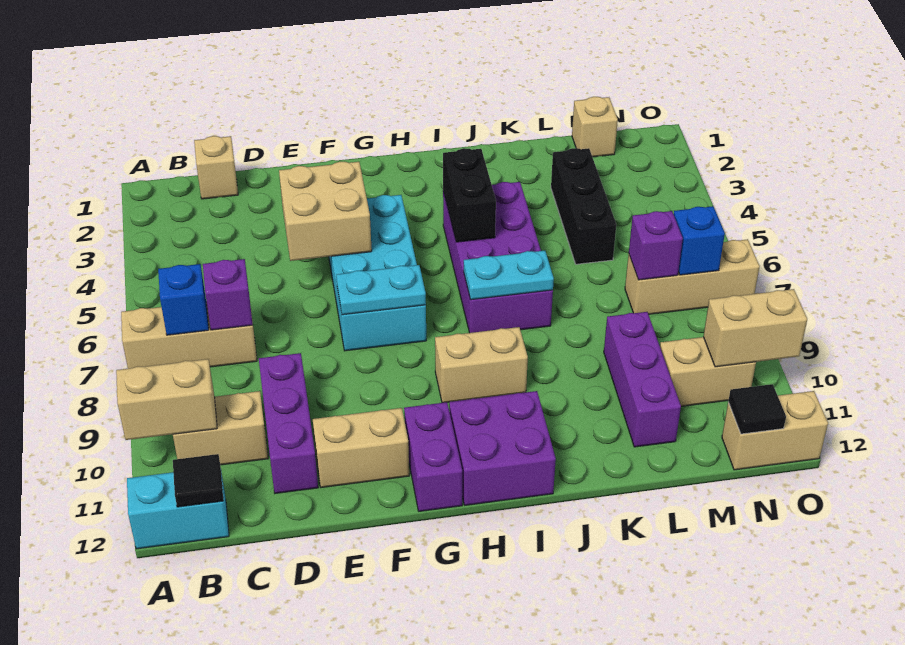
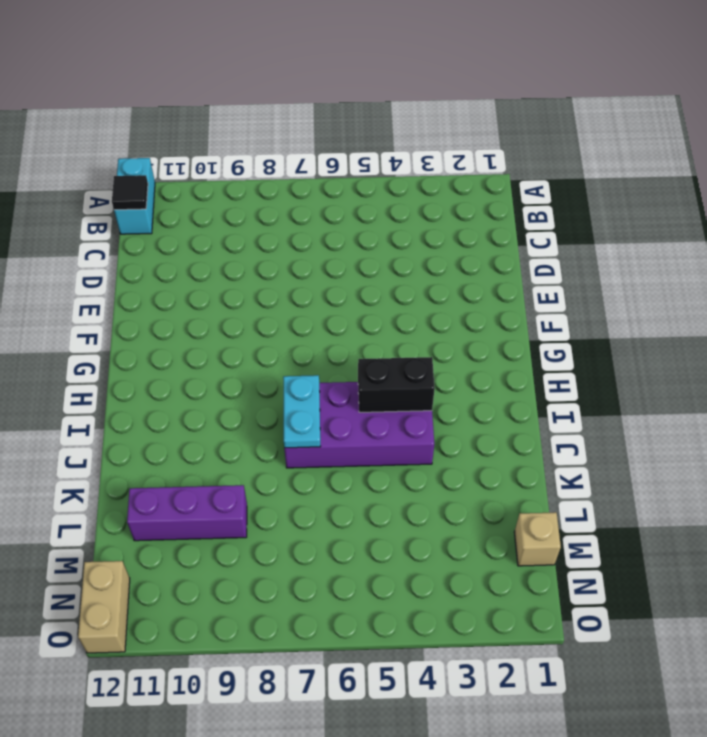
none -> tan 1x3 brick [121,302,257,369]
none -> tan 1x2 brick [173,391,268,465]
none -> tan 1x1 brick [194,136,238,199]

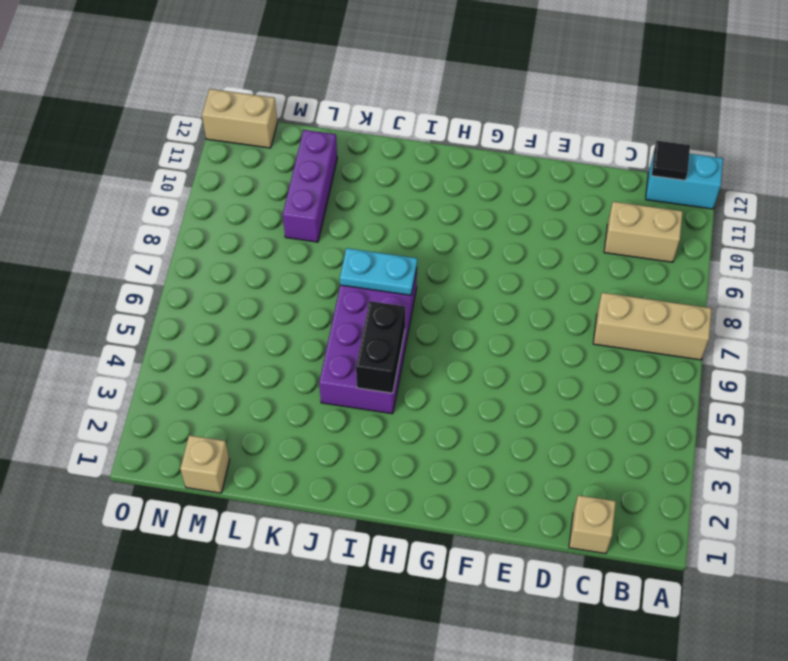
none -> purple 1x3 brick [259,353,318,493]
none -> tan 1x2 brick [313,408,409,488]
none -> cyan 2x4 brick [329,195,426,351]

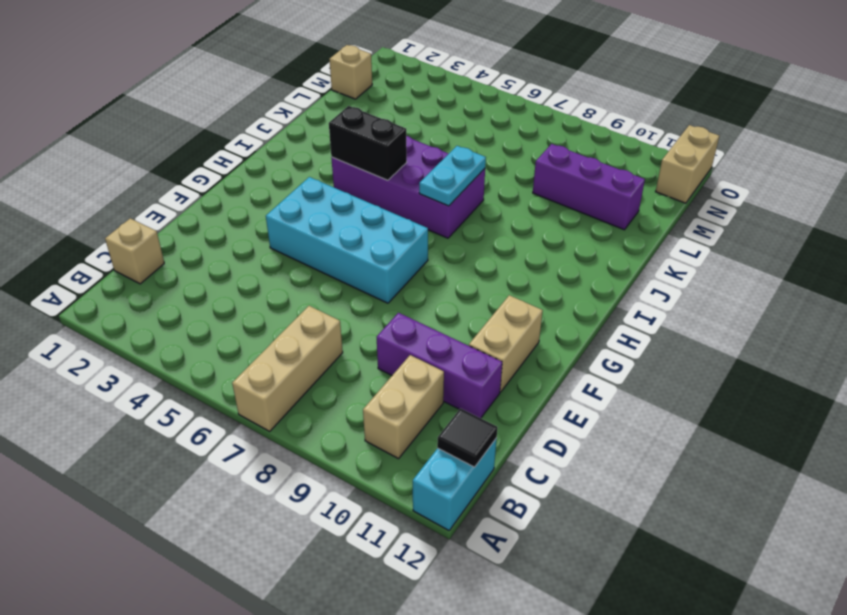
none -> purple 1x2 brick [404,402,462,511]
none -> tan 1x2 brick [435,327,528,403]
none -> purple 2x2 brick [449,391,556,505]

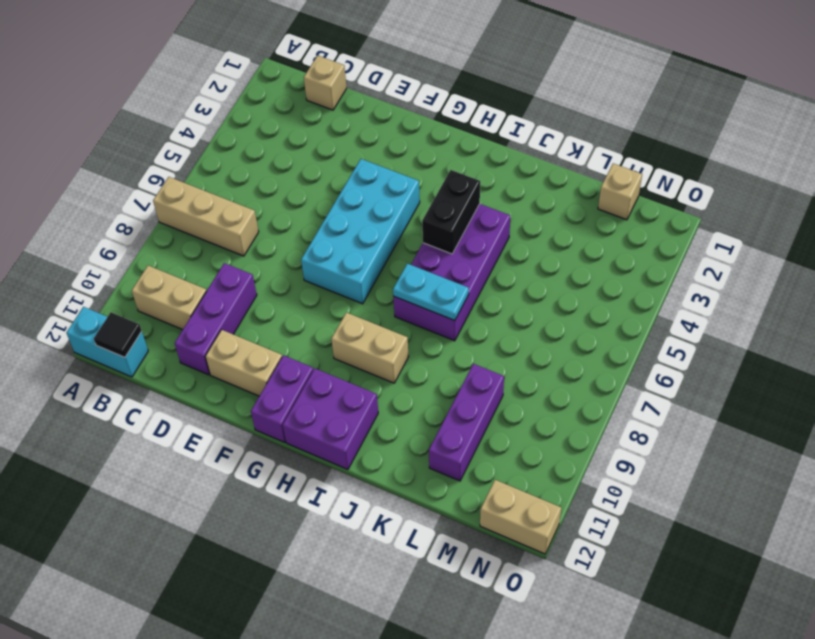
none -> black 1x3 brick [551,148,616,264]
none -> tan 1x3 brick [625,239,760,314]
none -> tan 1x2 brick [660,337,756,406]

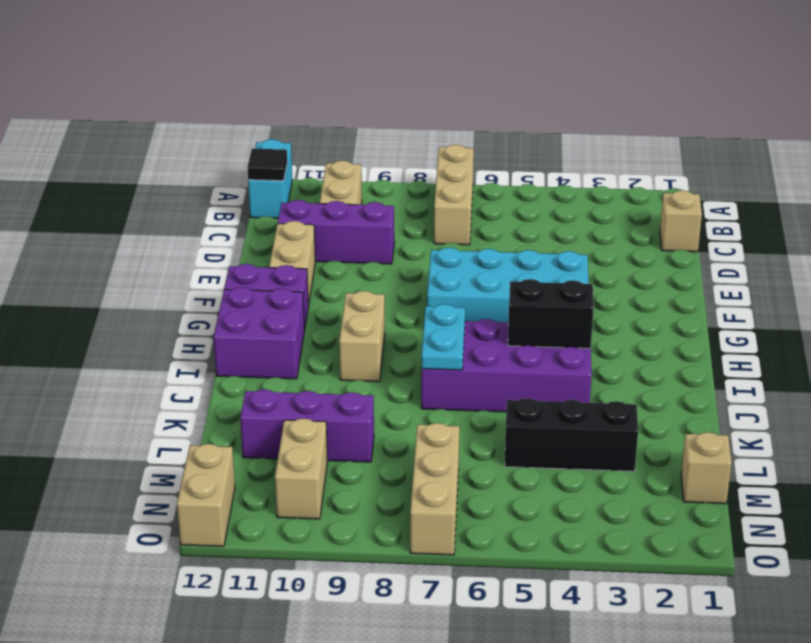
none -> tan 1x2 brick [116,359,217,440]
none -> blue 1x1 brick [158,264,209,335]
none -> purple 1x1 brick [203,259,253,330]

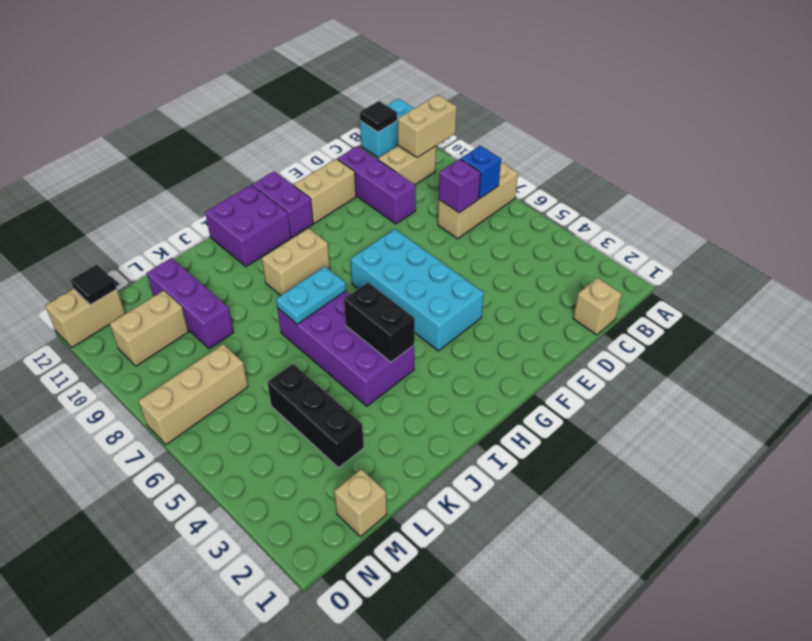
none -> tan 2x2 brick [279,162,372,261]
none -> cyan 1x2 plate [336,265,426,315]
none -> purple 1x1 brick [629,211,683,280]

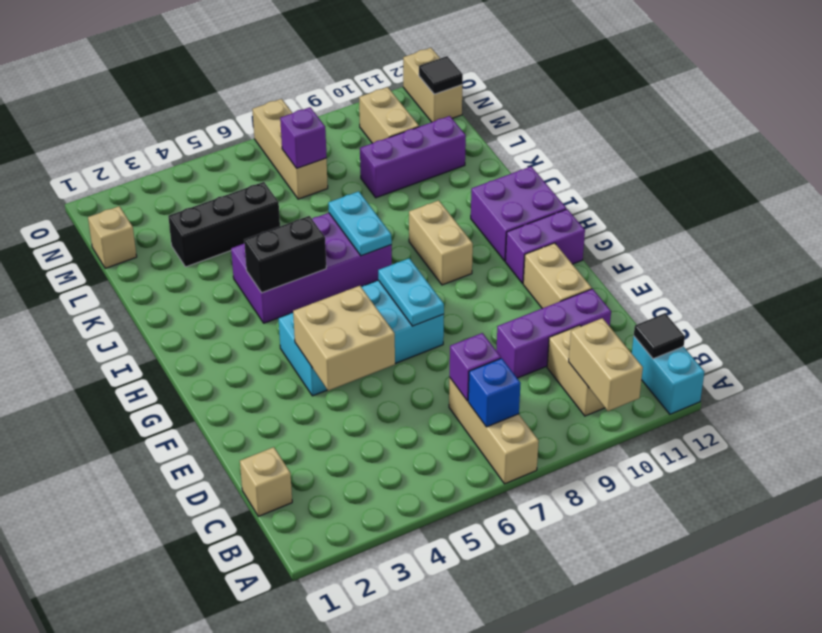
none -> blue 1x1 brick [674,206,725,275]
none -> tan 1x2 brick [703,289,807,367]

